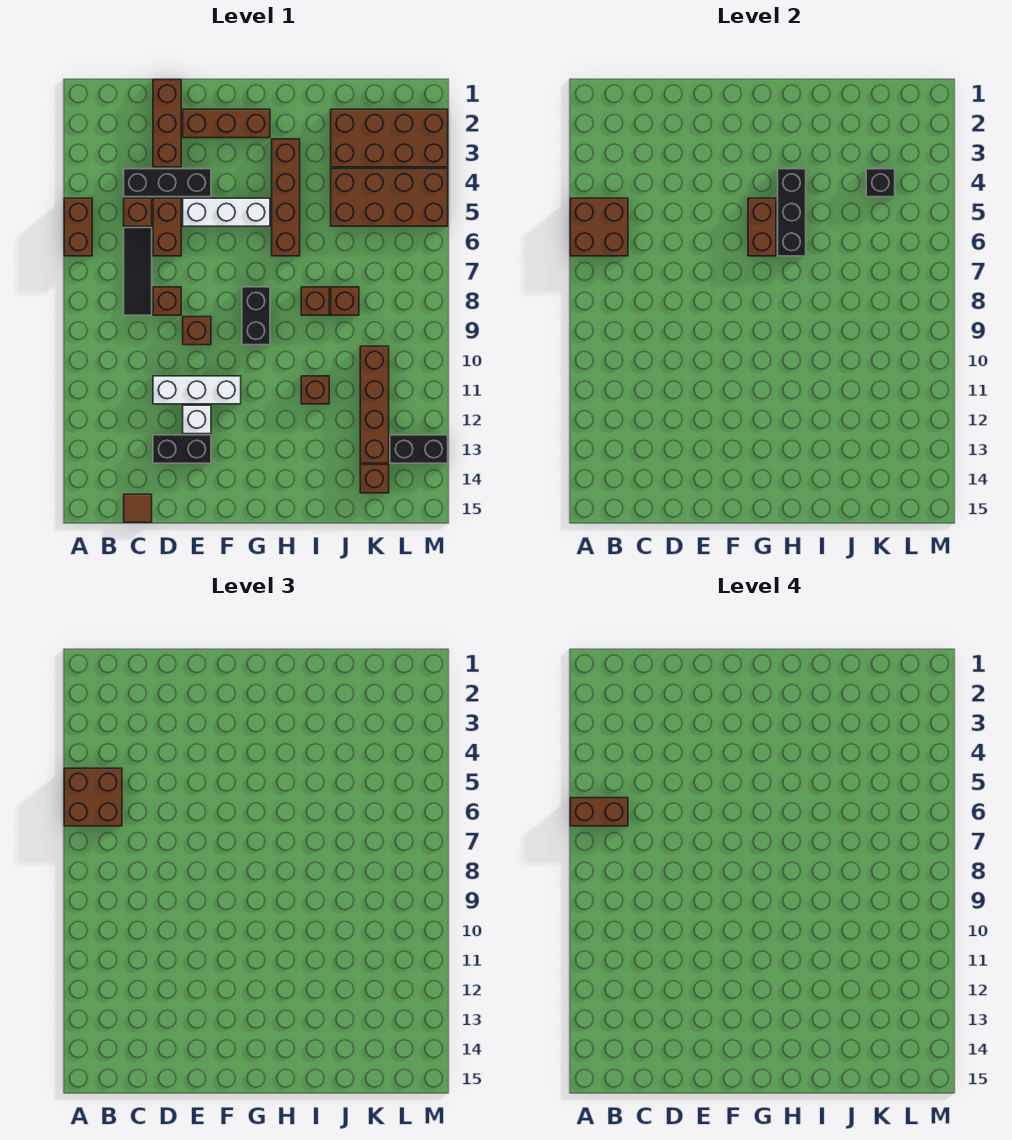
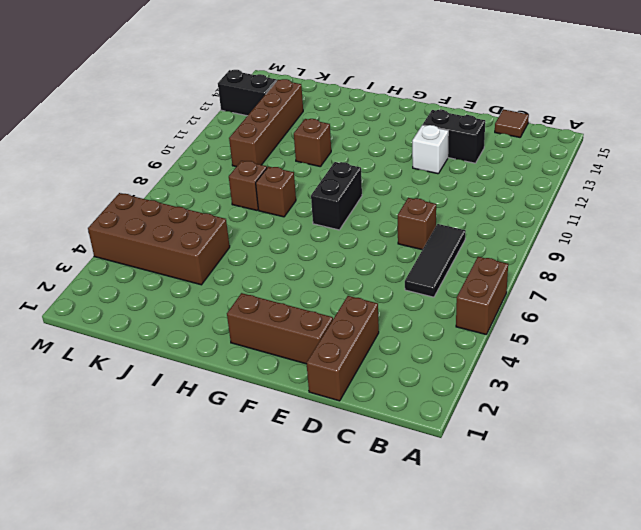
none -> black 1x3 brick [124,169,211,197]
none -> brown 1x1 brick [124,198,152,226]
none -> brown 1x2 brick [153,198,181,256]
none -> white 1x3 brick [153,376,241,404]

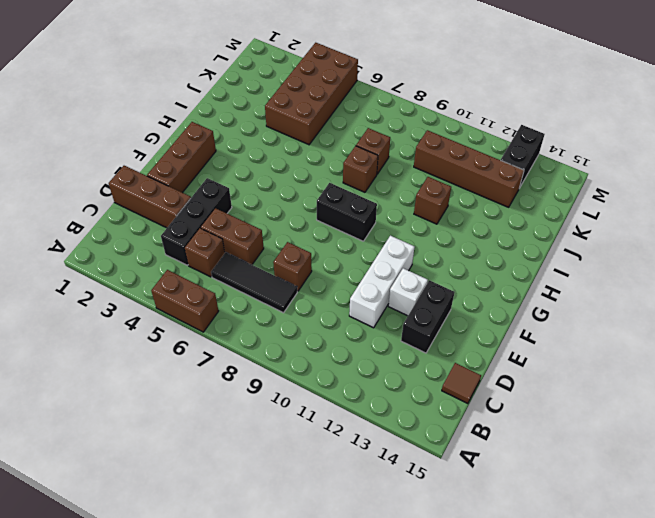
none -> white 1x3 brick [183,198,270,226]
none -> brown 1x1 brick [183,317,211,345]
none -> brown 1x4 brick [272,139,300,256]
none -> brown 2x4 brick [331,109,448,167]

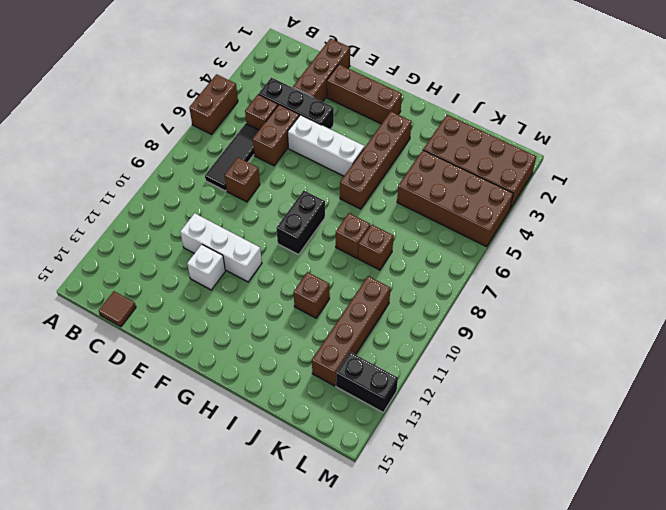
none -> black 1x2 brick [153,435,211,463]
none -> brown 1x1 brick [183,317,211,345]
none -> brown 1x1 brick [360,465,389,493]
none -> brown 2x2 brick [570,198,628,256]

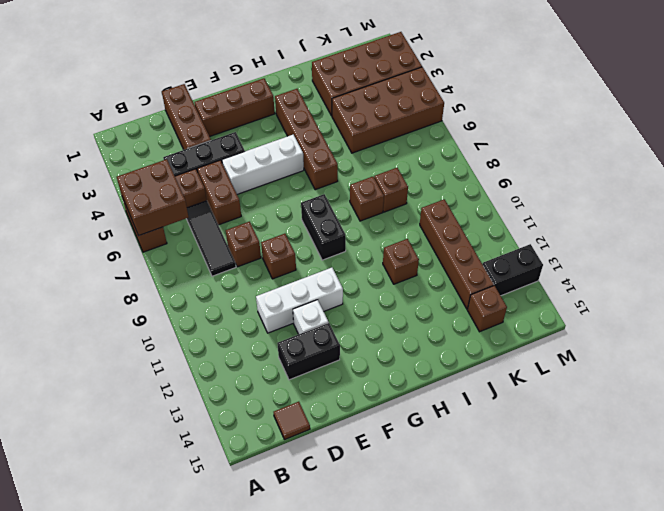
none -> brown 1x2 brick [748,198,776,256]
none -> black 1x3 brick [778,169,806,256]
none -> black 1x1 brick [866,169,895,197]
none -> brown 2x2 brick [64,768,122,826]

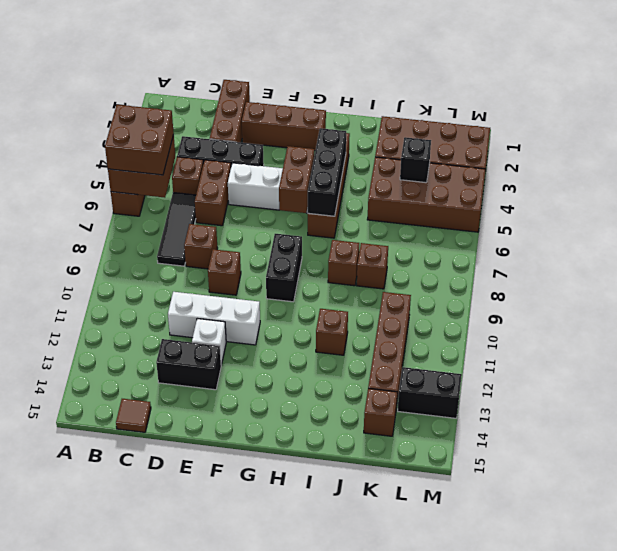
none -> brown 1x2 brick [570,798,628,826]

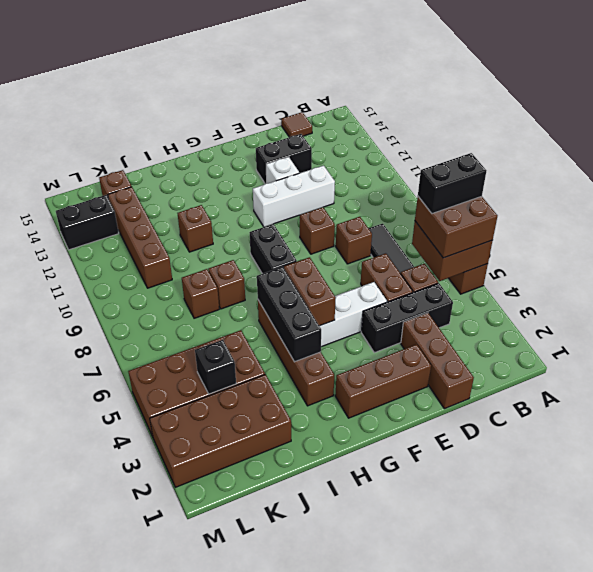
black 1x2 brick [418,153,486,214] -> brown 1x2 brick [570,798,628,826]

